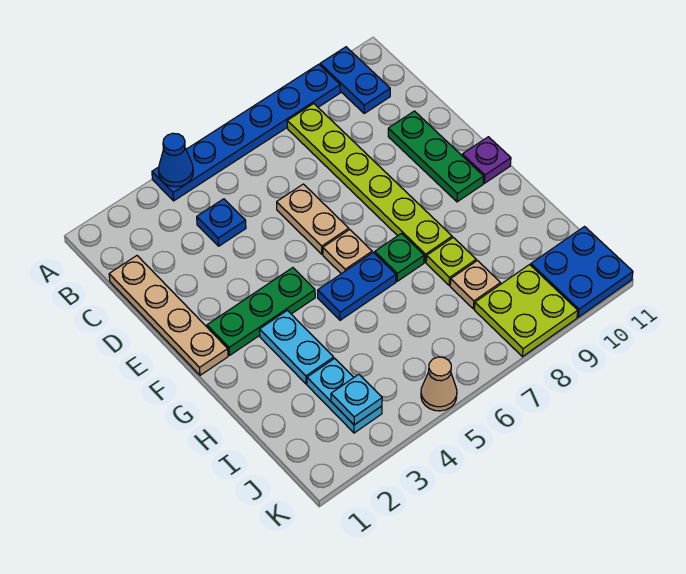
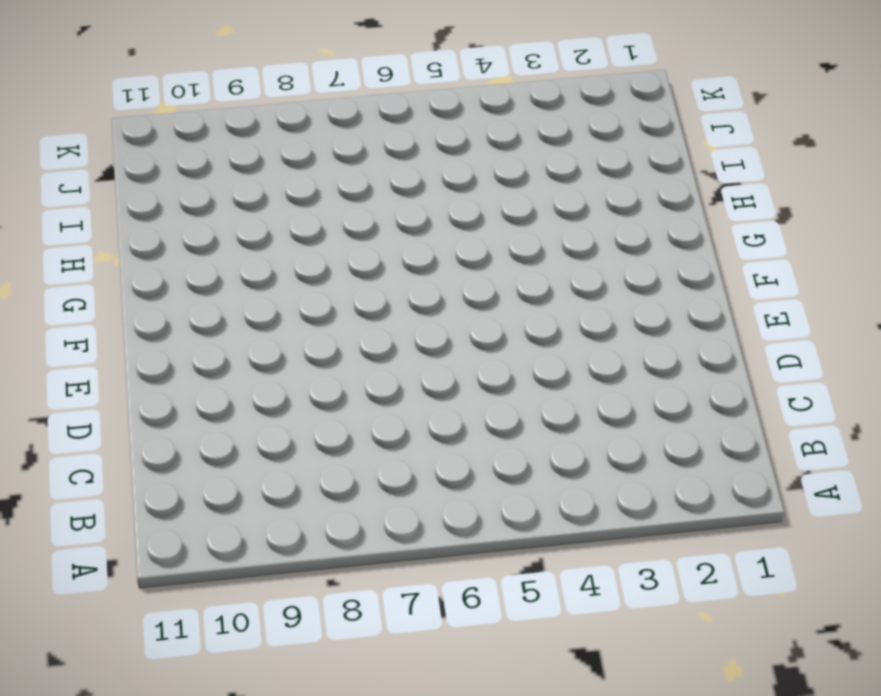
none -> blue 1x6 plate [152,64,340,201]
none -> blue 1x2 plate [320,47,390,113]
none -> lime 1x6 plate [287,104,452,262]

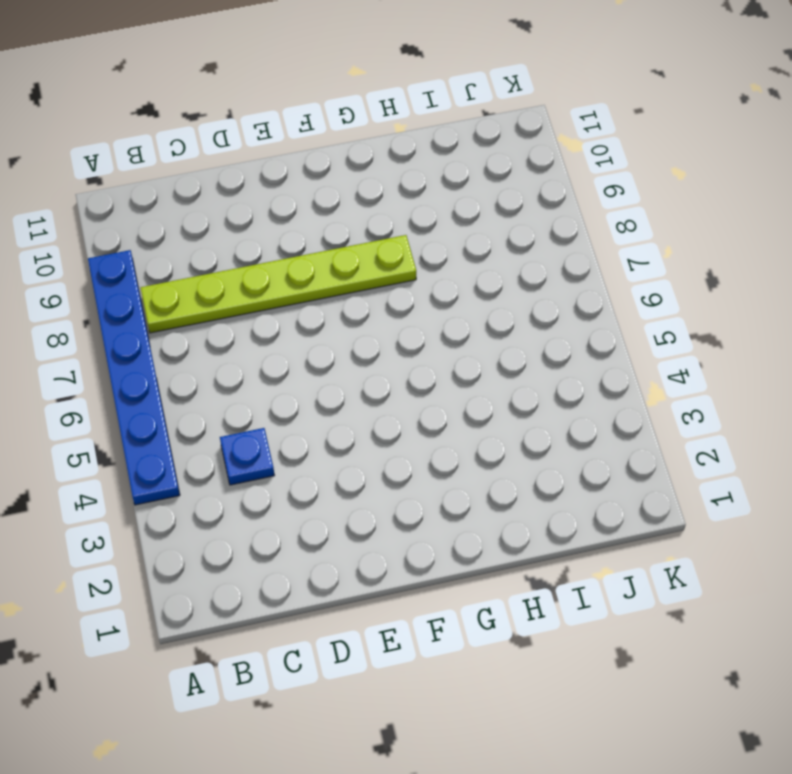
none -> blue 1x2 plate [320,47,390,113]
none -> tan 1x4 plate [109,256,228,375]
none -> tan 1x2 plate [277,184,349,254]

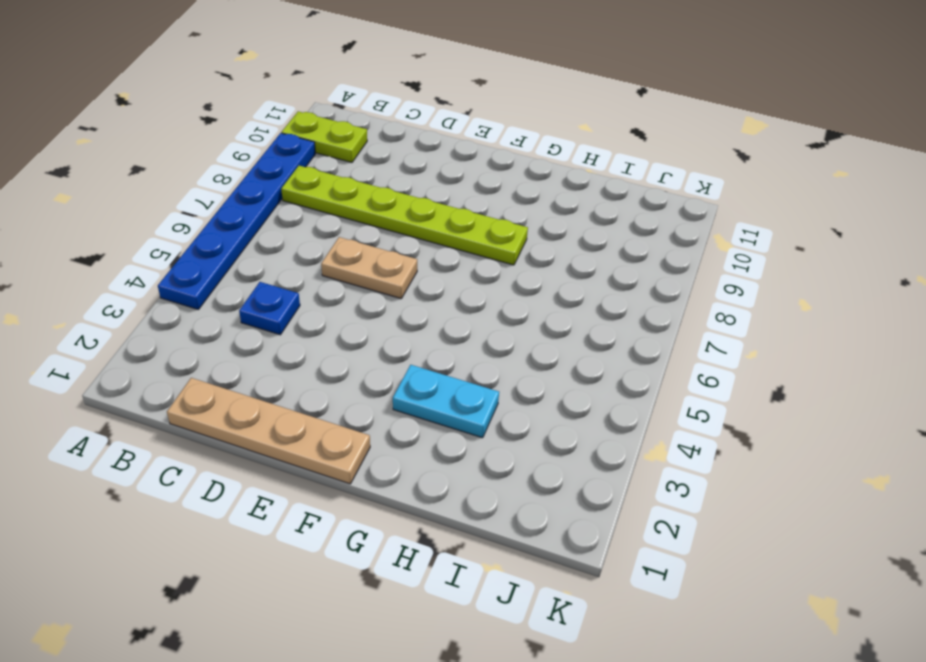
lime 1x2 plate [281,111,367,162] -> blue 1x2 plate [320,47,390,113]
none -> green 1x3 plate [388,111,484,202]
none -> green 1x3 plate [207,268,315,355]
none -> tan 1x1 plate [323,230,372,274]

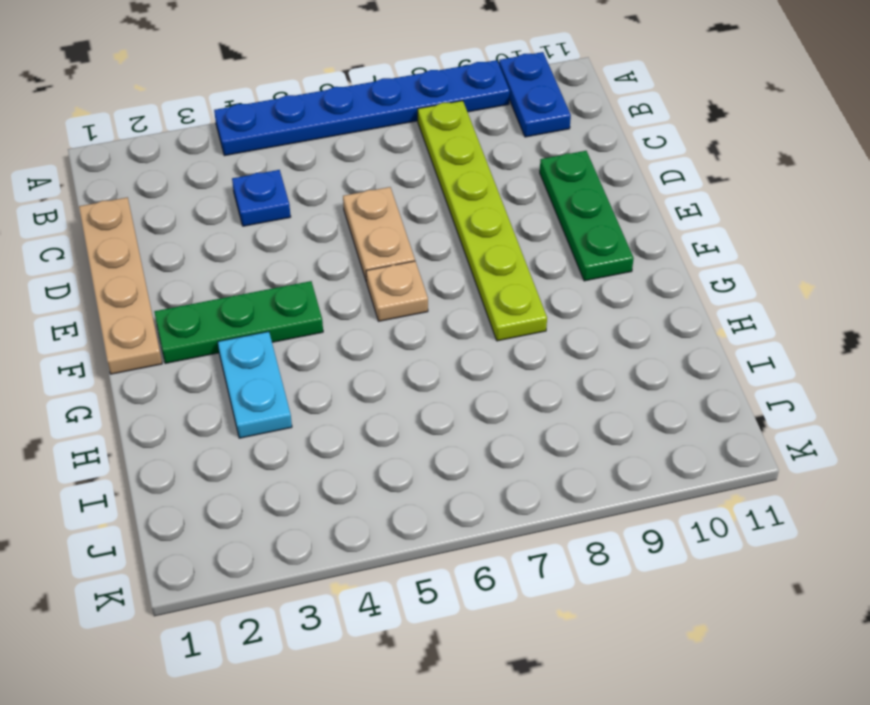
none -> purple 1x1 plate [462,137,511,183]
none -> blue 1x2 plate [318,252,396,320]
none -> green 1x1 plate [375,234,424,281]

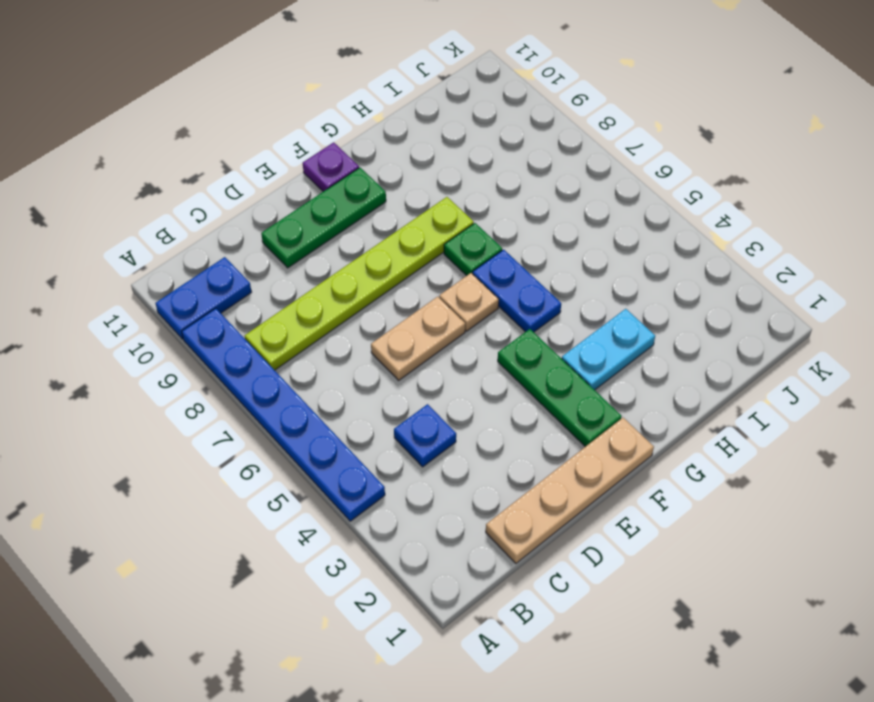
none -> lime 1x1 plate [426,237,476,285]
none -> cyan 1x2 plate [307,358,382,433]
none -> tan 1x1 plate [450,261,500,309]

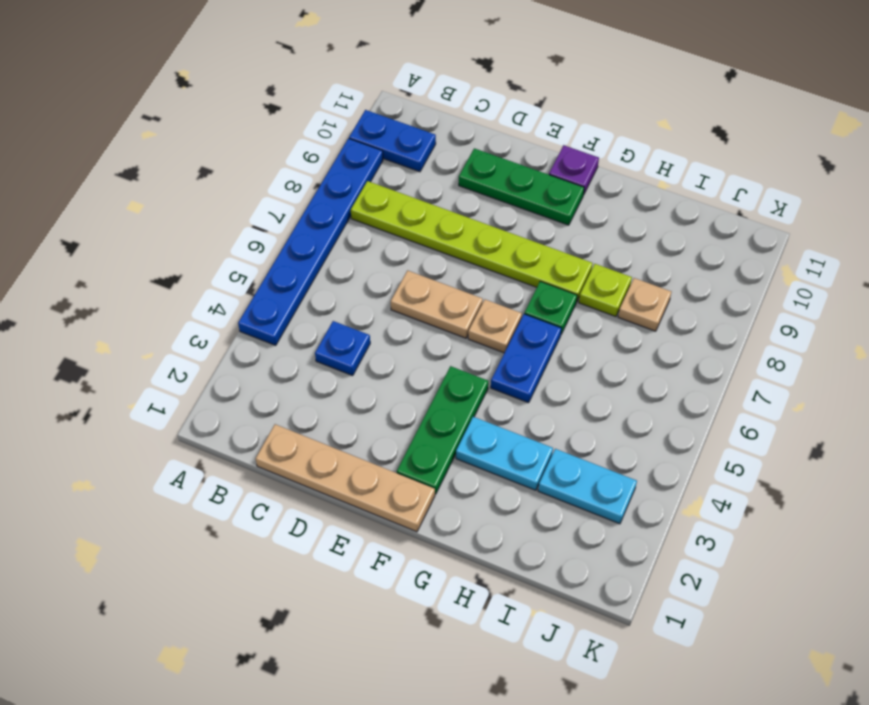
none -> lime 2x2 plate [475,265,578,357]
none -> blue 2x2 plate [531,227,633,317]
none -> tan 1x1 cone [421,357,457,411]

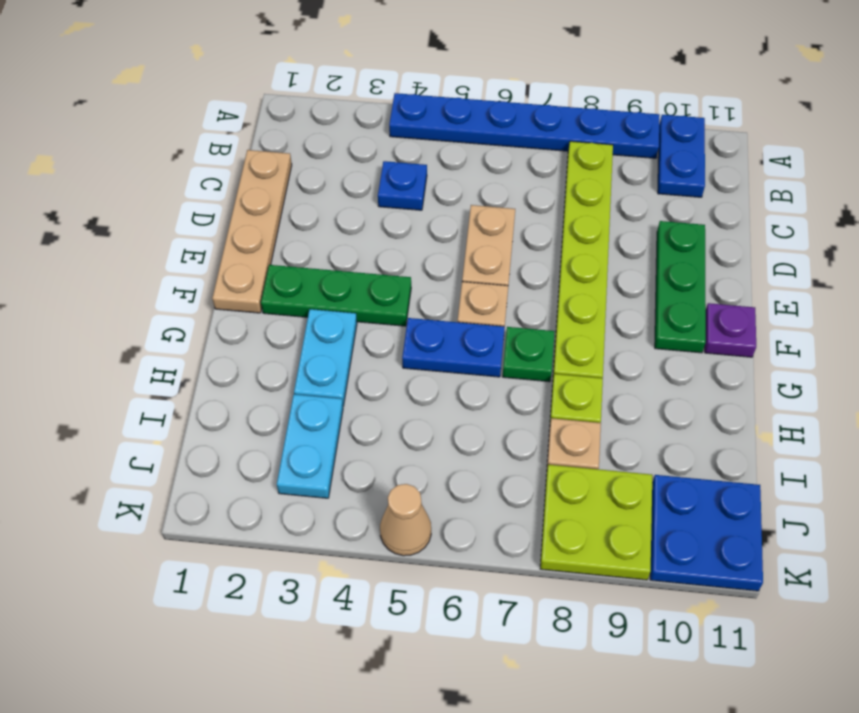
none -> blue 1x1 cone [159,133,193,187]
none -> cyan 1x1 plate [331,374,382,425]

